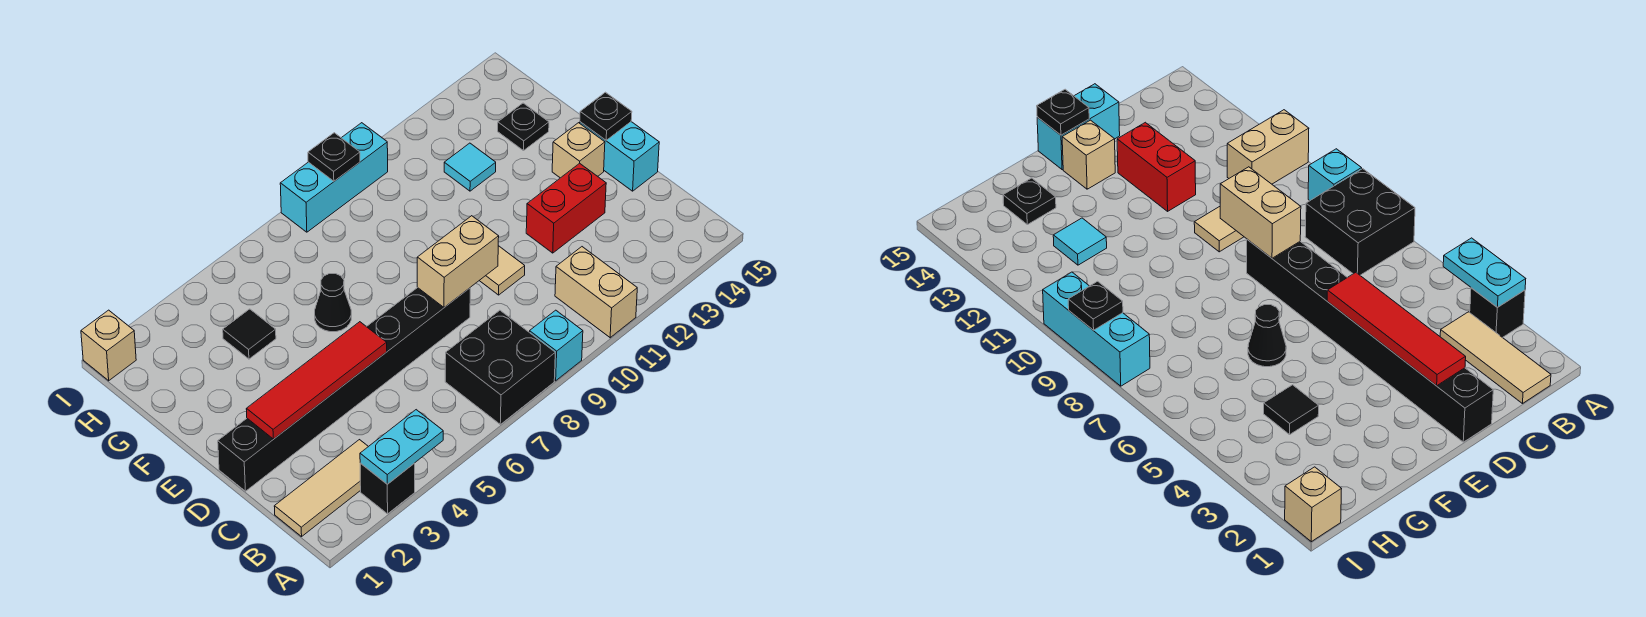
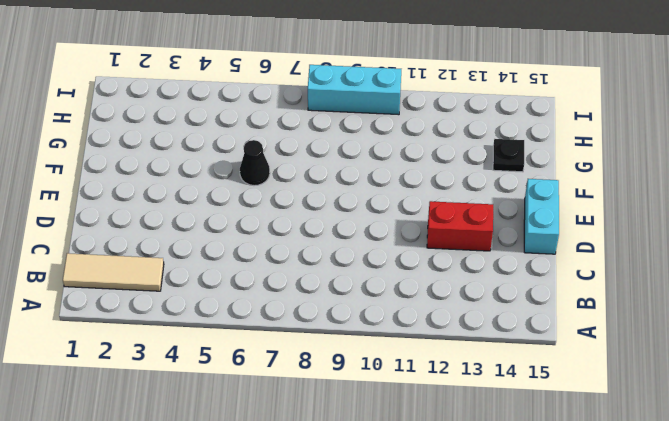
none -> black 1x1 brick [360,463,415,514]
none -> black 2x2 brick [445,310,555,424]
none -> cyan 1x1 brick [530,310,583,381]

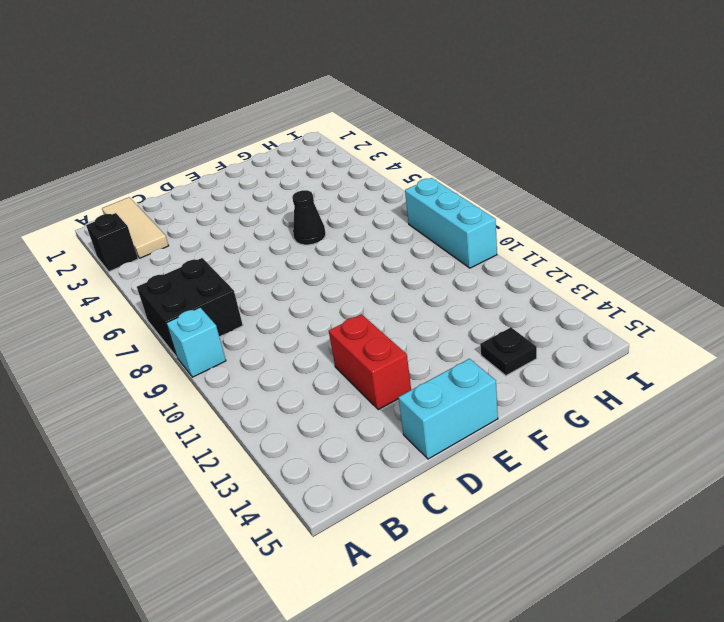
none -> tan 1x2 brick [555,247,637,338]
none -> black 1x8 brick [218,288,470,491]
none -> tan 1x1 tile [479,246,525,295]

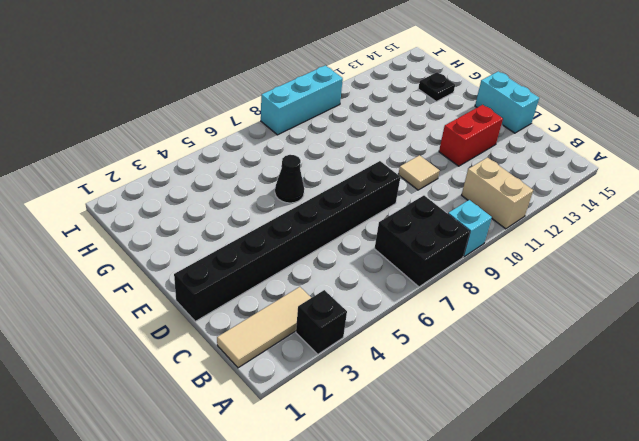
none -> tan 1x1 brick [552,123,605,178]
none -> black 1x1 tile [223,309,276,359]
none -> cyan 1x1 tile [444,143,496,191]

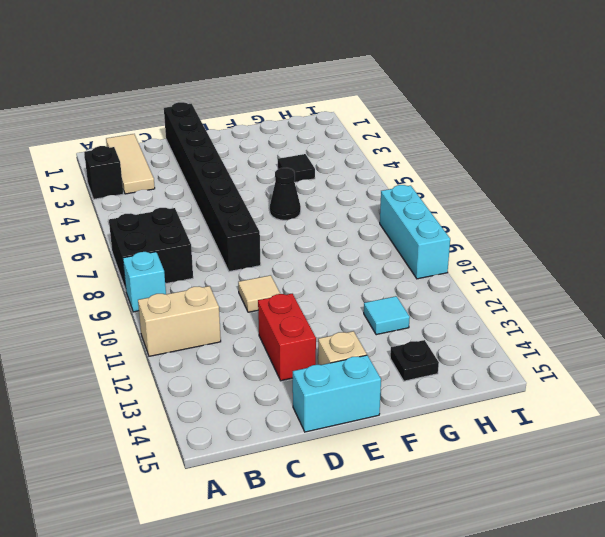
none -> tan 1x1 brick [81,310,136,381]
none -> cyan 1x2 plate [360,410,443,484]
none -> red 1x4 tile [246,322,387,439]

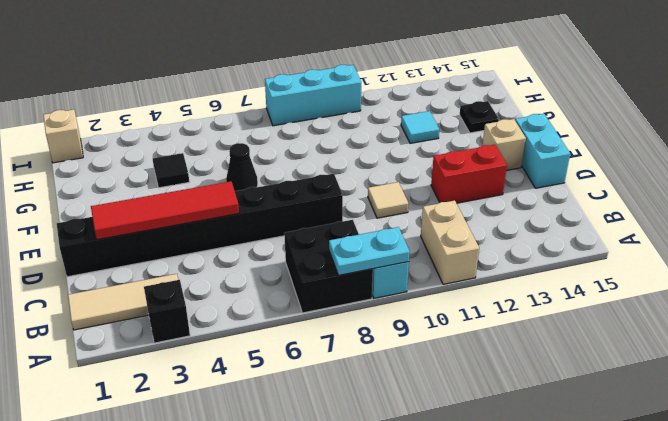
cyan 1x2 plate [329,227,410,275] -> cyan 1x2 plate moved to [360,410,443,484]
none -> tan 1x2 brick [417,216,499,307]
none -> black 1x1 plate [580,92,632,140]
none -> black 1x1 plate [308,133,360,181]

